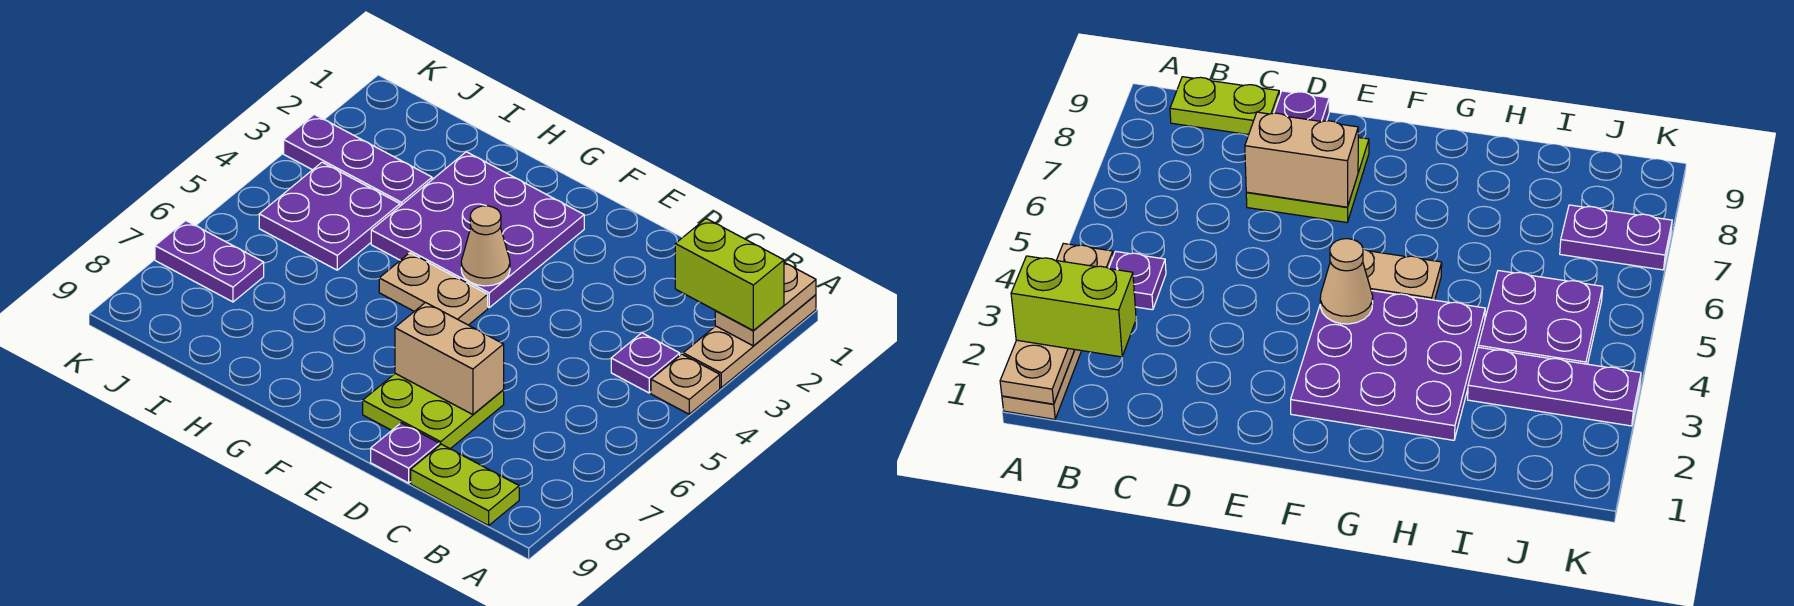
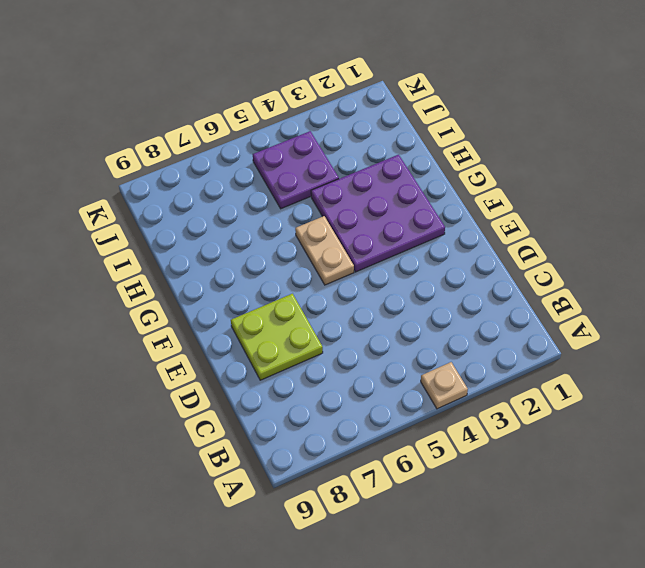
none -> tan 1x3 plate [683,295,816,388]
none -> purple 1x1 plate [611,333,680,393]
none -> lime 1x2 plate [411,444,519,526]

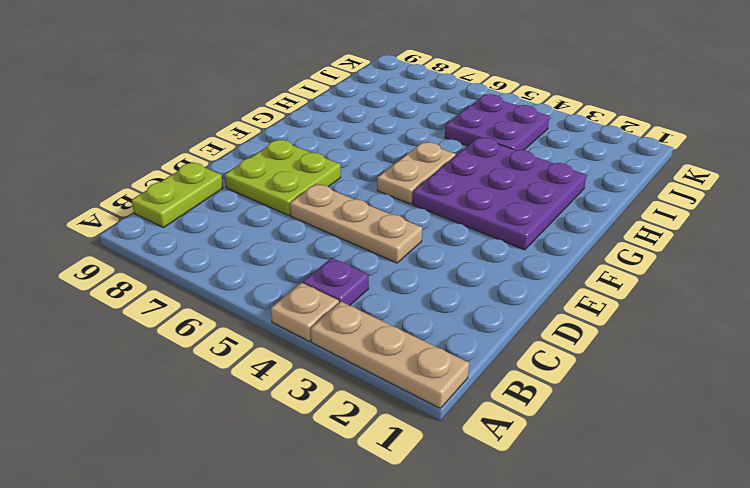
tan 1x3 plate [290,184,422,263] -> none
none -> purple 1x1 plate [371,423,439,483]
none -> purple 1x3 plate [284,114,432,206]
none -> purple 1x2 plate [155,221,264,302]

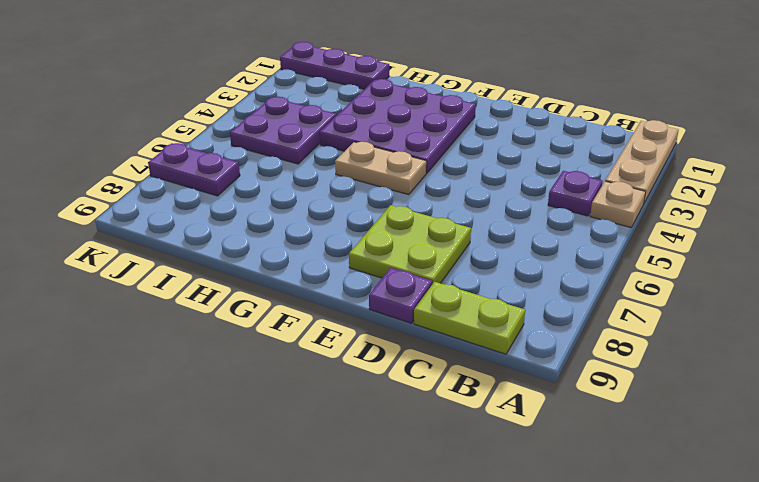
purple 1x3 plate [280,42,389,89] -> purple 1x3 plate moved to [284,114,432,206]
none -> tan 1x2 plate [715,263,816,346]
none -> tan 1x2 brick [395,302,504,415]
none -> tan 1x1 cone [461,206,510,286]

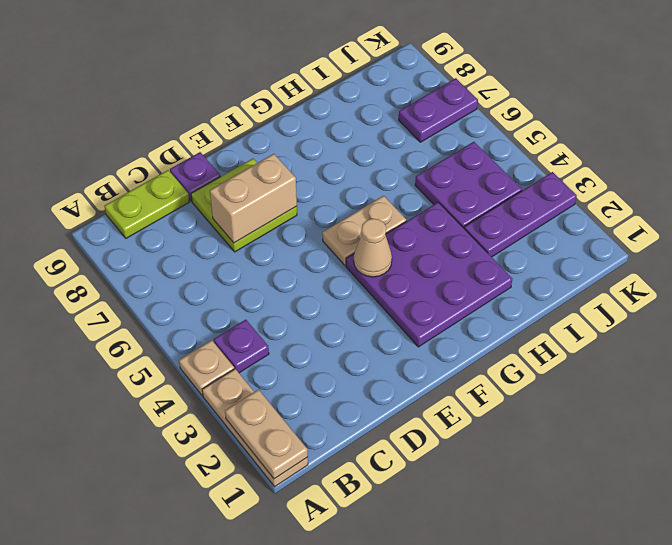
none -> lime 1x2 brick [675,219,784,330]

